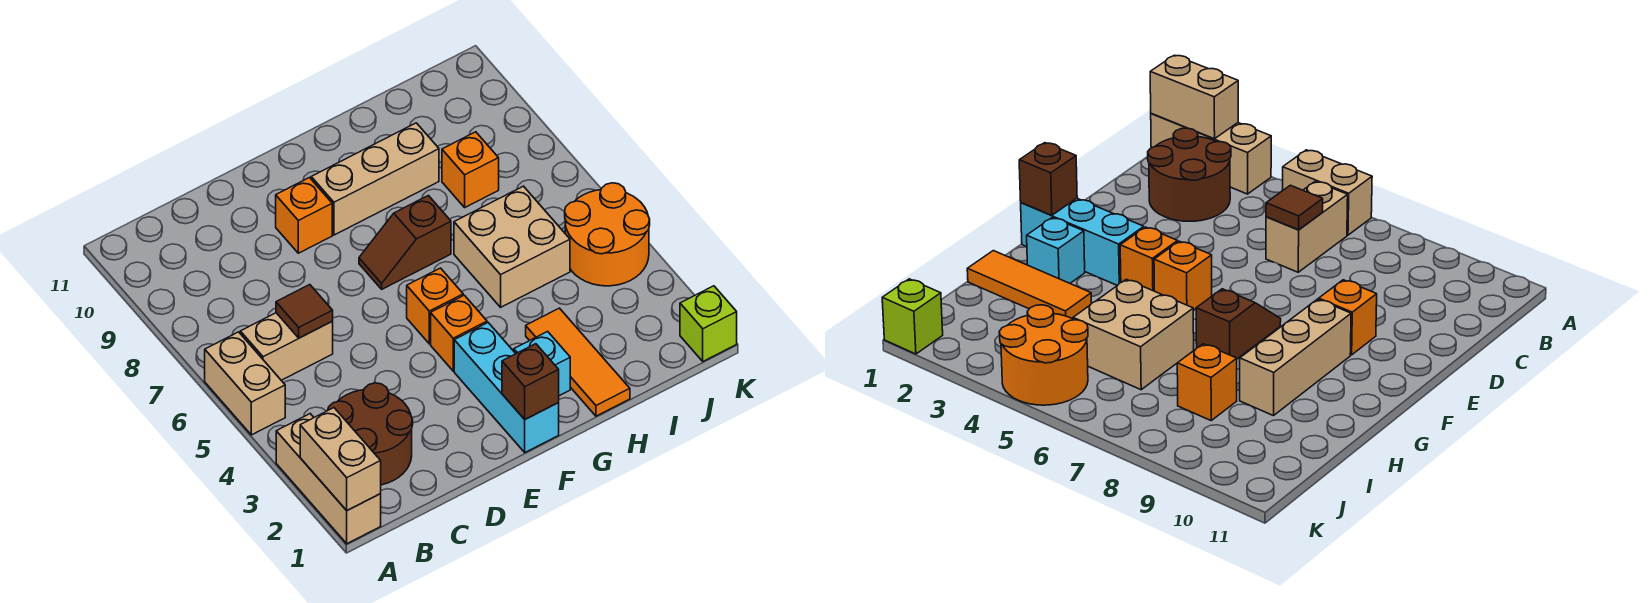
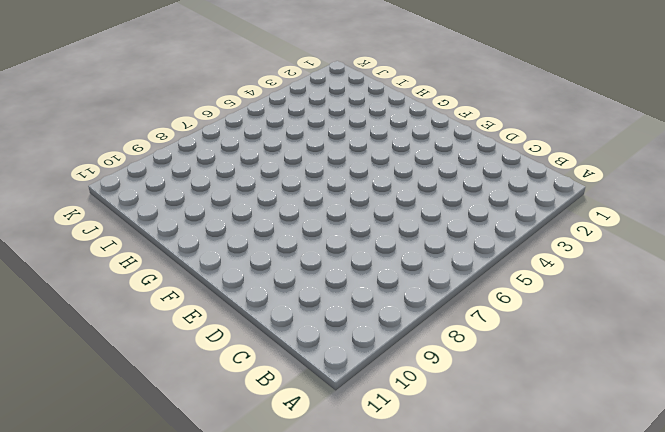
none -> tan 1x3 brick [276,414,381,544]
none -> tan 1x2 brick [205,332,285,435]
none -> brown 2x2 round brick [328,383,413,485]

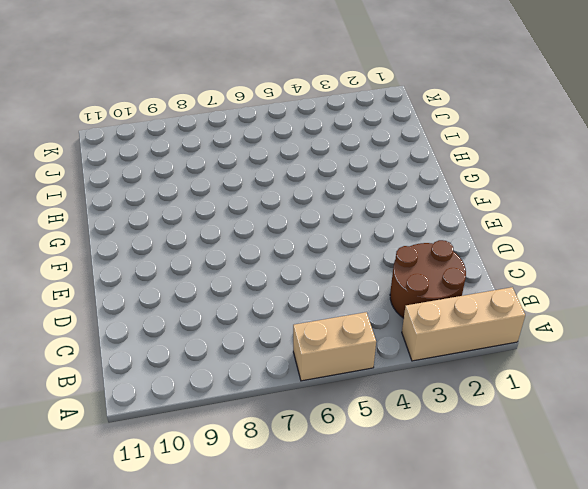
none -> tan 1x2 brick [240,313,333,380]
none -> orange 1x1 brick [276,178,332,253]
none -> cyan 1x3 brick [454,323,559,452]

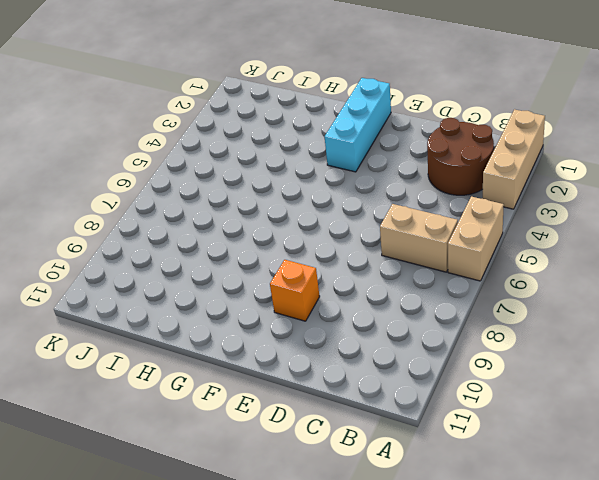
none -> orange 1x1 brick [431,295,487,371]
none -> orange 1x1 brick [407,268,463,344]
none -> brown 1x2 slope [359,196,451,289]

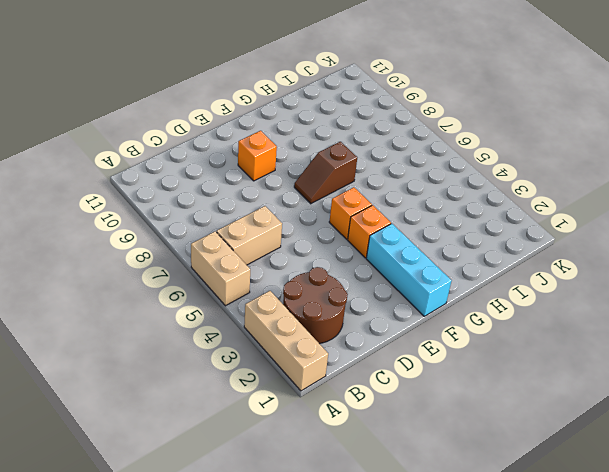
none -> tan 1x3 brick [311,123,439,235]
none -> cyan 1x1 brick [514,331,570,396]
none -> orange 1x3 tile [526,308,630,416]

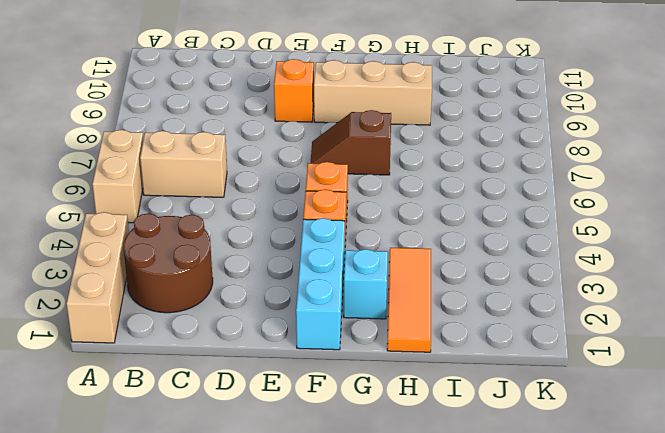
none -> tan 2x2 brick [454,186,570,307]
none -> orange 1x1 brick [442,132,499,207]
none -> orange 2x2 round brick [565,183,650,286]

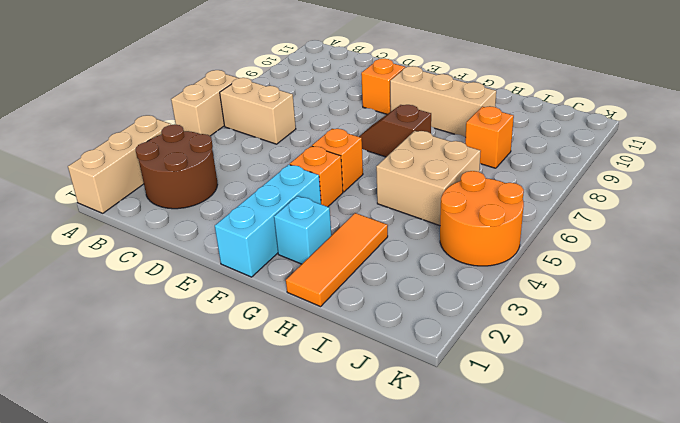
none -> lime 1x1 brick [680,286,737,361]
none -> tan 1x2 brick [300,408,381,511]
none -> brown 1x1 tile [276,285,333,338]

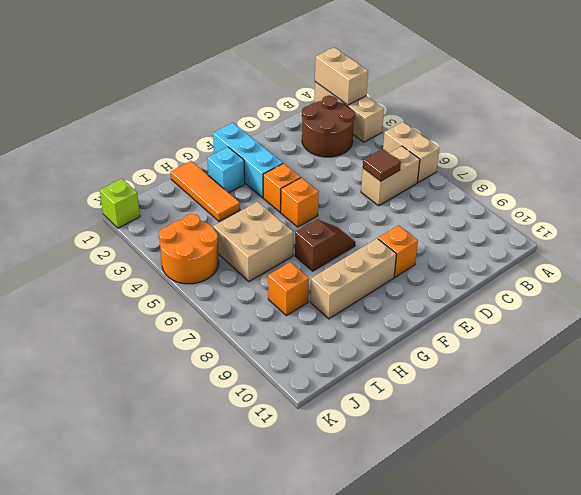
none -> brown 1x1 brick [502,344,559,419]

